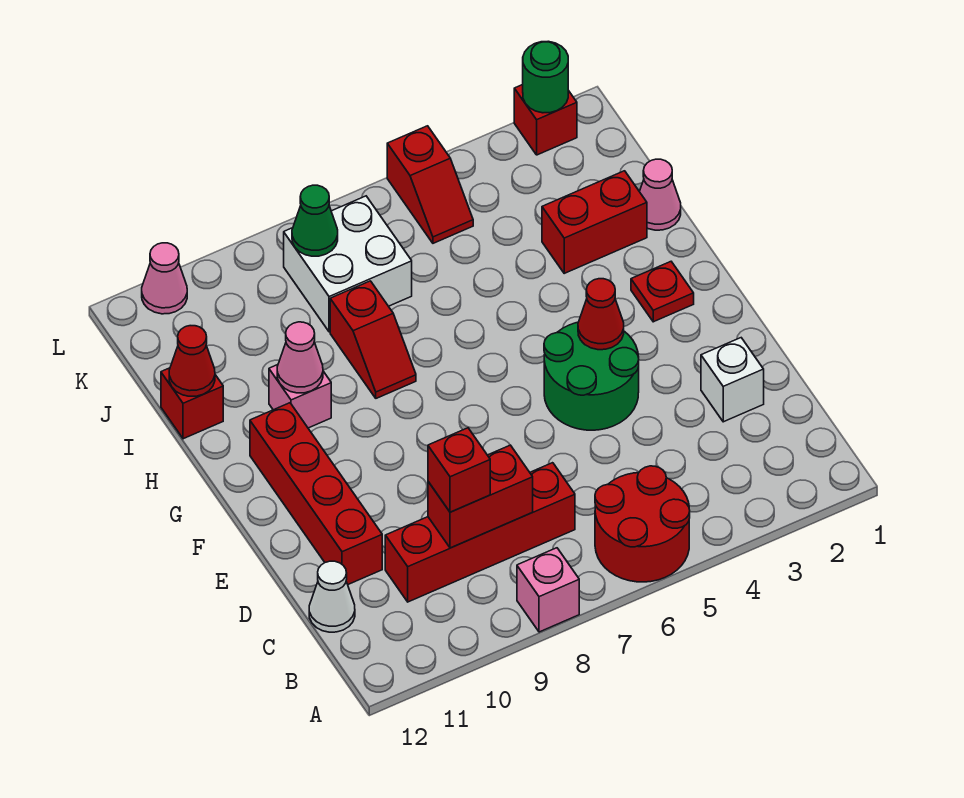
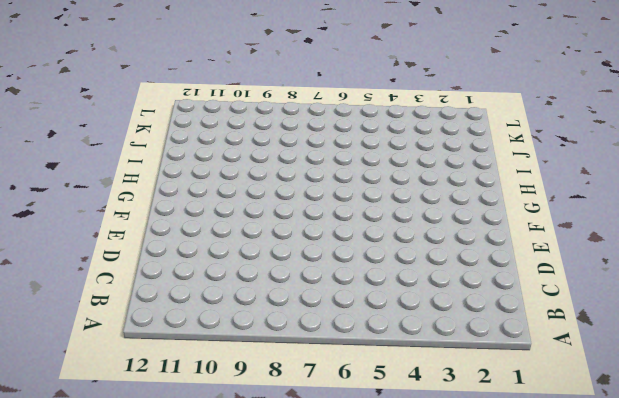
none -> red 2x2 round brick [595,466,690,582]
none -> pink 1x1 brick [517,548,579,632]
none -> red 1x4 brick [385,463,575,602]

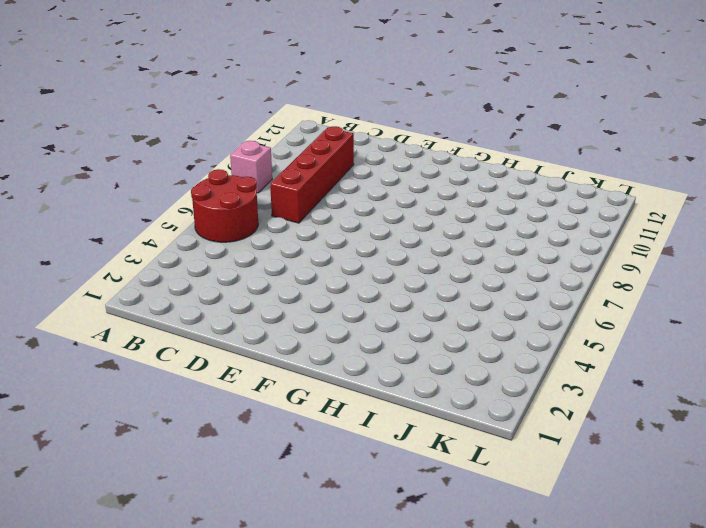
none -> white 1x1 cone [309,561,355,632]
none -> white 1x1 brick [701,338,764,422]
none -> red 1x4 brick [250,403,382,584]

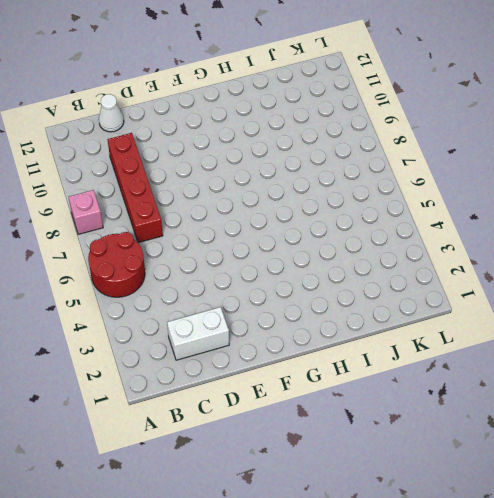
white 1x2 brick [167,307,229,360] -> white 1x1 brick [701,338,764,422]
none -> red 1x4 brick [250,403,382,584]
none -> green 2x2 round brick [544,322,639,430]
none -> red 1x1 plate [631,262,694,322]

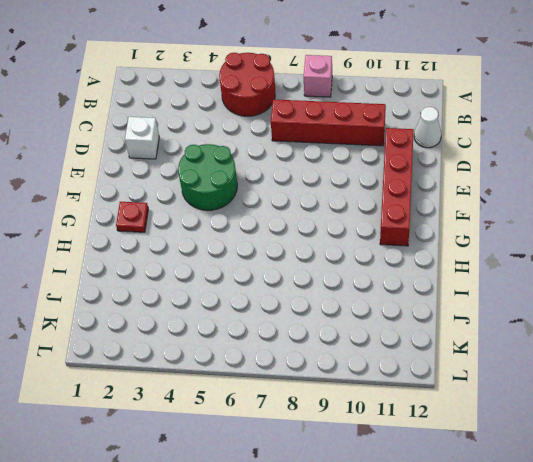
none -> red 1x2 slope [330,281,416,398]
none -> pink 1x1 brick [269,365,331,428]
none -> pink 1x1 cone [640,159,681,230]

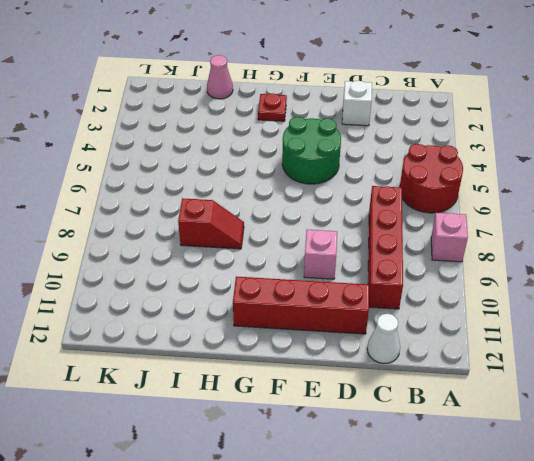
pink 1x1 brick [304,230,337,279] -> pink 1x1 brick moved to [269,365,331,428]
none -> red 1x2 brick [542,171,647,273]
none -> red 1x1 brick [161,368,223,439]
none -> white 2x2 brick [284,196,412,332]

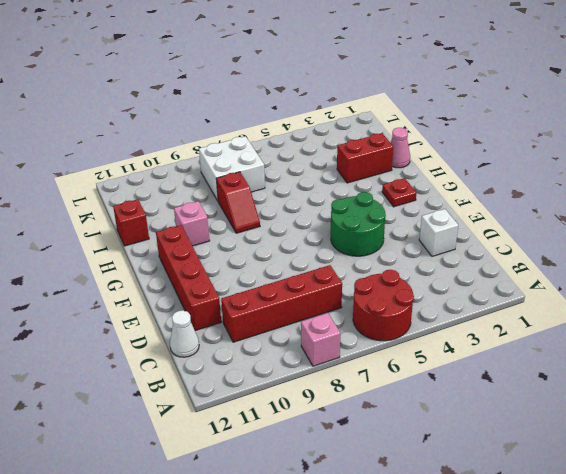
none -> red 1x2 slope [387,126,473,243]
none -> red 1x1 brick [514,85,577,155]
none -> pink 1x1 cone [142,243,187,314]

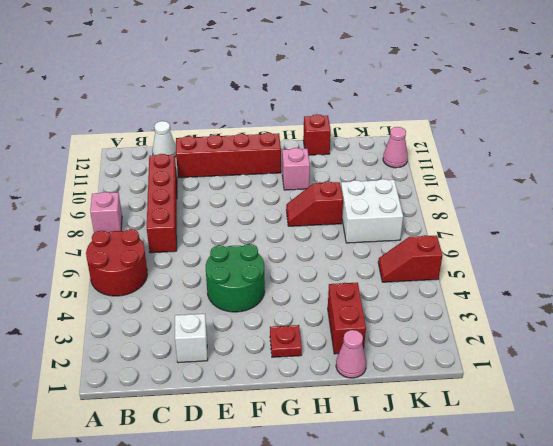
none -> red 1x1 brick [514,85,577,155]
none -> red 1x2 brick [428,445,533,548]
none -> red 1x1 cone [578,279,624,350]

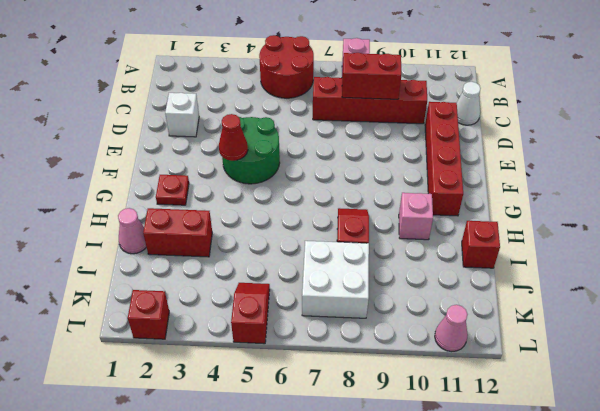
none -> pink 1x1 cone [277,322,323,393]
none -> red 1x1 cone [169,326,215,396]
none -> green 1x1 cone [292,185,338,256]

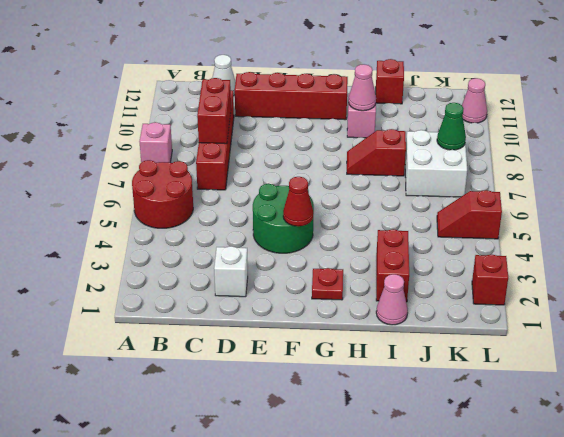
none -> red 1x1 cone [169,326,215,396]
none -> green 1x1 round brick [523,41,568,113]
none -> red 1x1 brick [428,428,490,512]

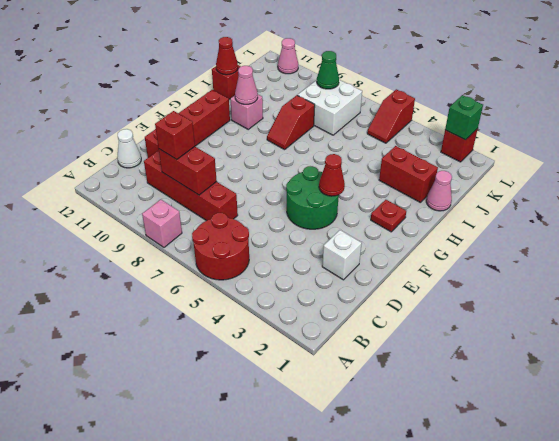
green 1x1 brick [445,95,483,140] -> green 1x1 round brick [523,41,568,113]

